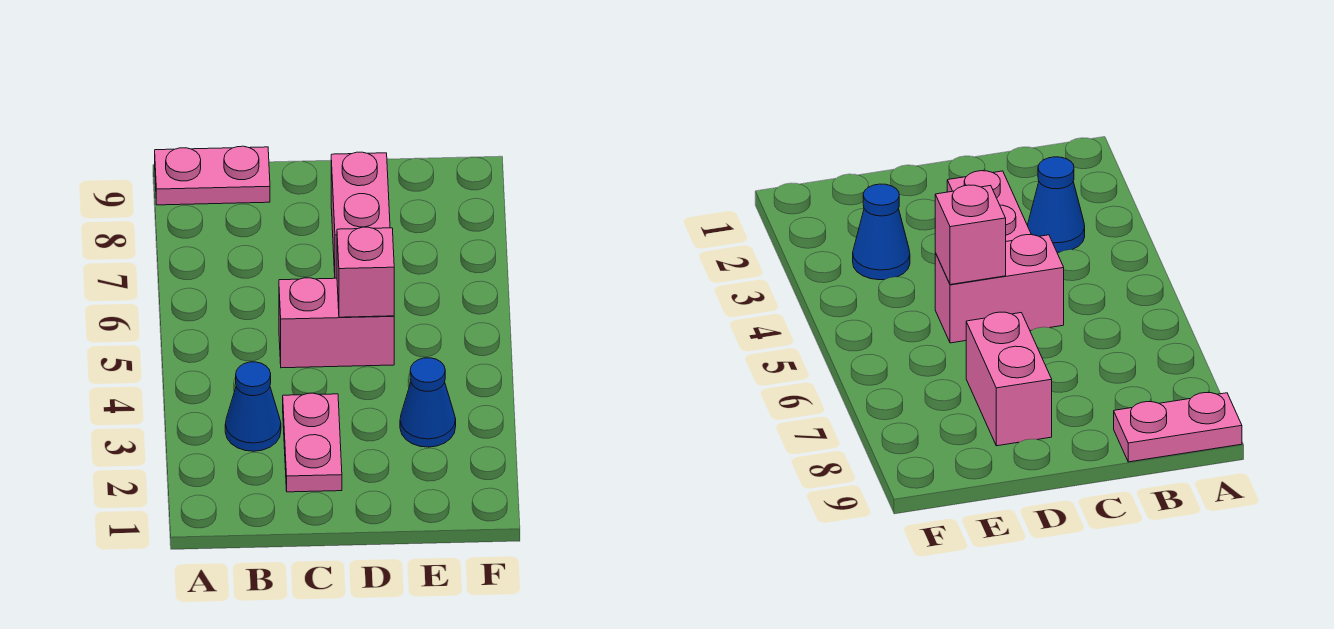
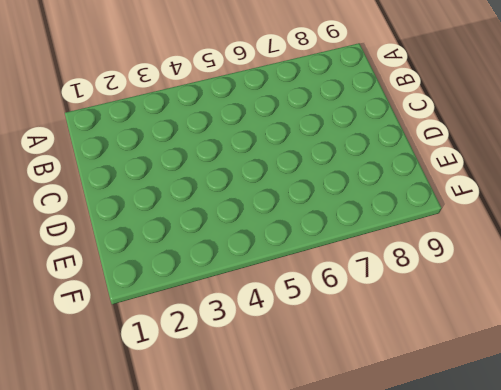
none -> pink 1x2 plate [155,146,270,205]
none -> blue 1x1 cone [225,362,281,451]

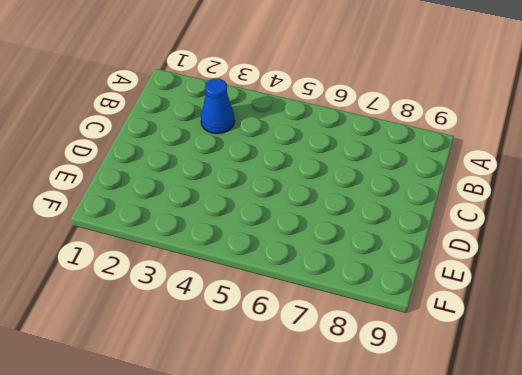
none -> pink 1x2 plate [155,146,270,205]
none -> pink 1x2 plate [283,393,342,492]

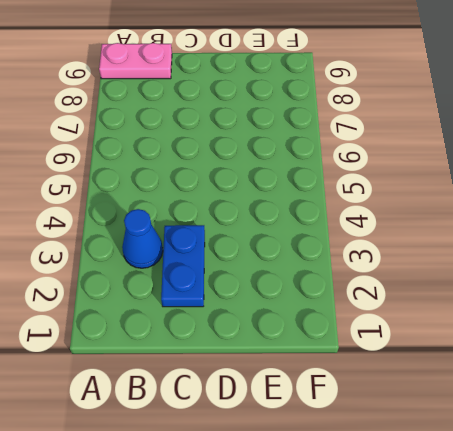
blue 1x2 plate [161,225,205,307] -> pink 1x2 plate [283,393,342,492]
none -> pink 1x2 brick [279,278,394,368]
none -> pink 1x2 brick [331,152,390,278]

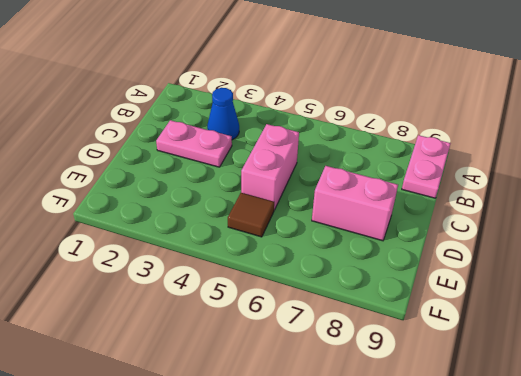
brown 1x1 tile [228,193,274,237] -> none
none -> blue 1x1 cone [400,358,456,447]
none -> pink 1x1 brick [337,227,394,317]

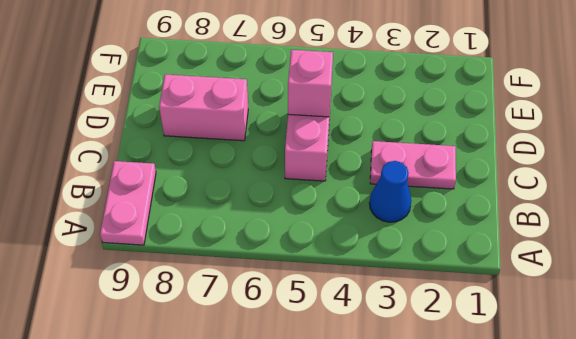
none -> blue 1x1 cone [400,358,456,447]

